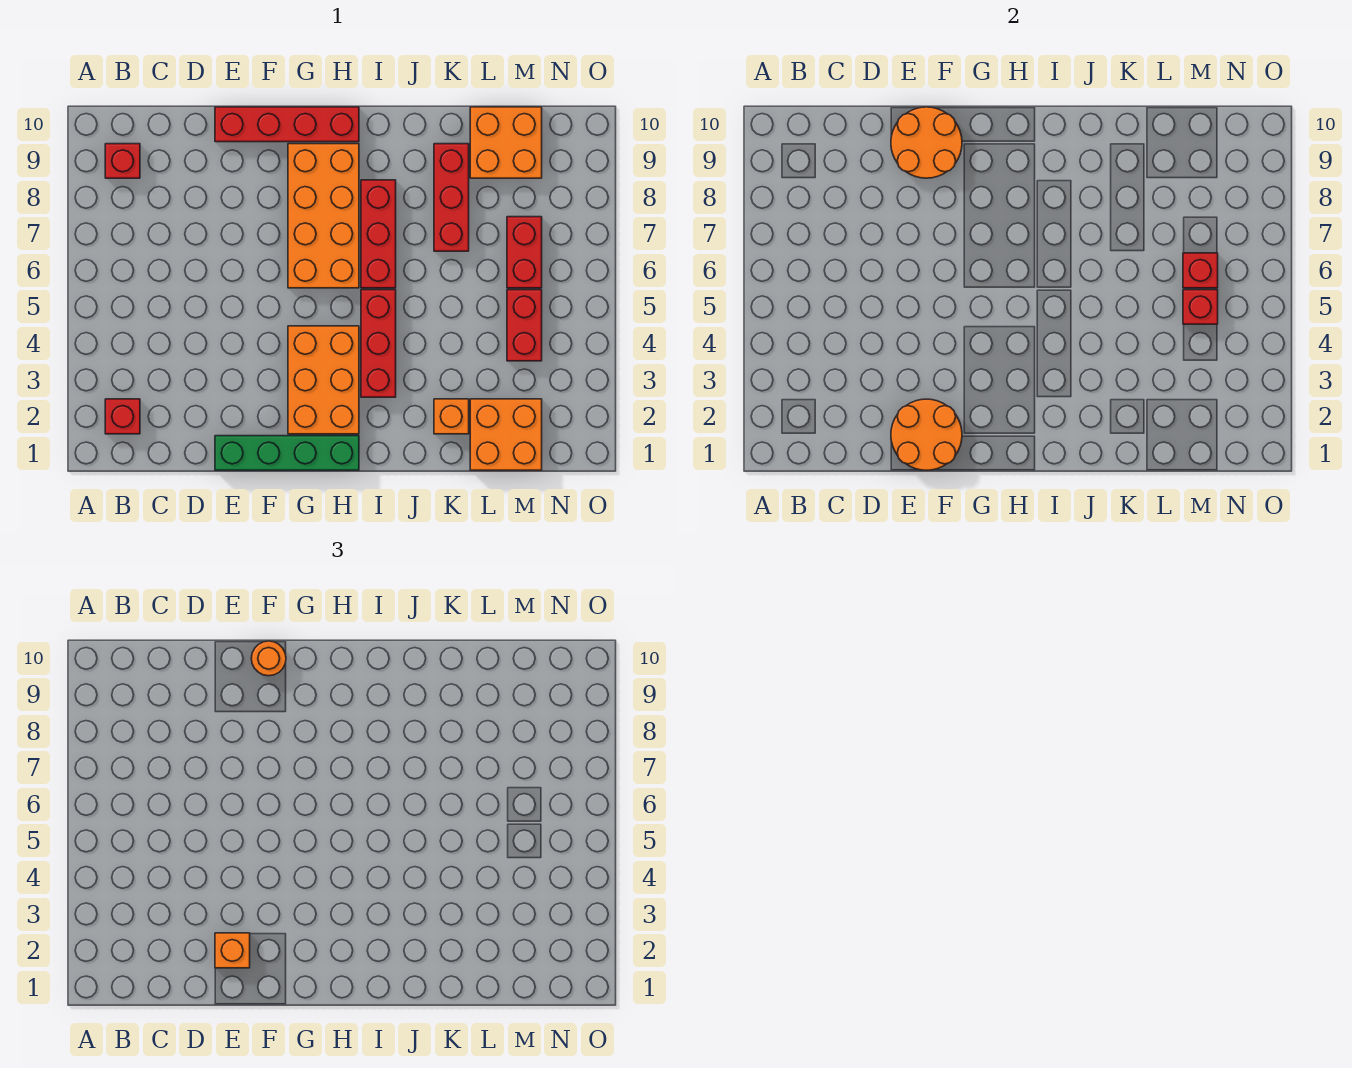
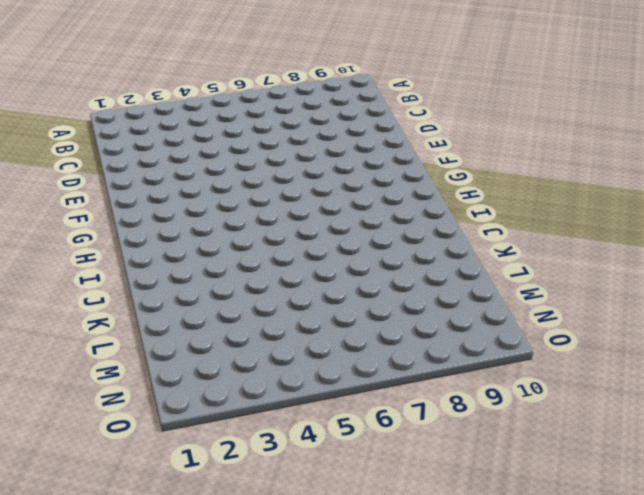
none -> red 1x1 brick [105,399,140,434]
none -> red 1x1 brick [105,144,140,178]
none -> green 1x4 brick [215,436,359,470]

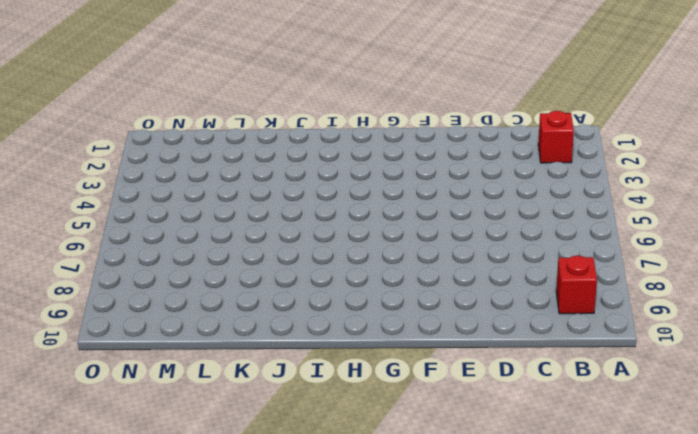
none -> green 1x4 brick [215,436,359,470]
none -> red 1x4 brick [215,107,359,142]
none -> orange 2x3 brick [288,326,359,434]

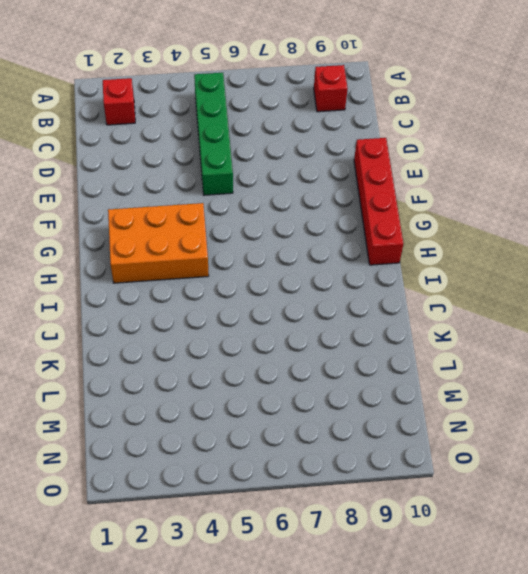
green 1x4 brick [194,73,233,195] -> green 1x4 brick moved to [215,436,359,470]
none -> orange 2x4 brick [288,144,359,288]
none -> red 1x3 brick [361,290,396,397]
none -> red 1x3 brick [361,180,396,288]

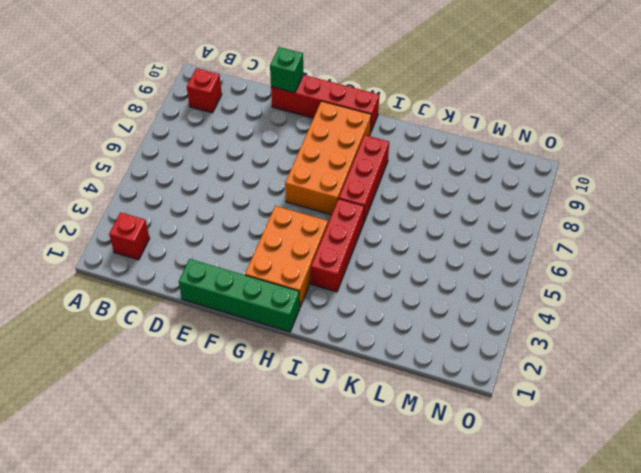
green 1x1 brick [270,47,303,93] -> orange 2x2 round brick [891,107,962,178]
none -> orange 1x1 brick [434,399,469,434]
none -> red 1x3 brick [434,144,469,251]
none -> orange 2x2 brick [470,399,542,470]

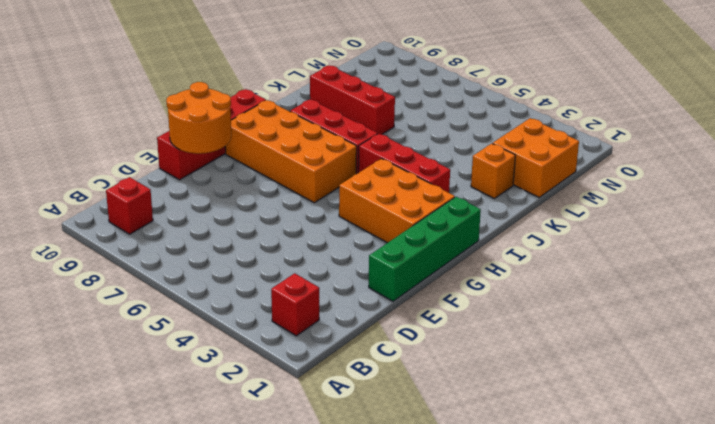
none -> orange 2x2 brick [470,107,542,178]
none -> red 1x2 brick [507,290,542,361]
none -> red 1x2 brick [507,217,542,288]

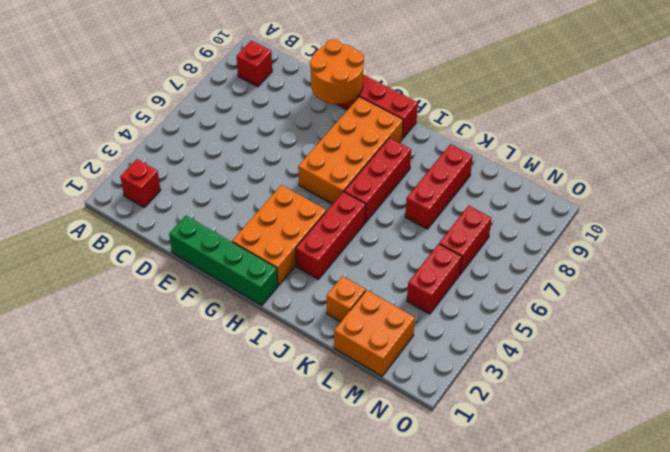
none -> orange 2x2 brick [470,107,542,178]
none -> orange 2x2 round brick [891,399,962,470]
none -> red 1x1 brick [1183,290,1218,324]

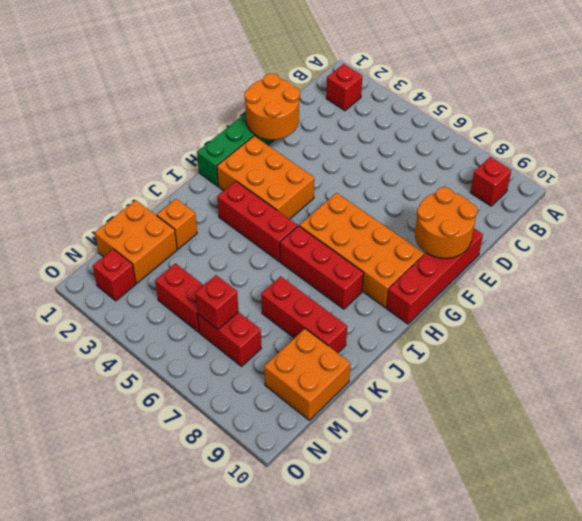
red 1x1 brick [93,249,136,301] -> red 1x1 brick moved to [1183,290,1218,324]
none -> orange 1x1 brick [215,933,250,968]
none -> orange 1x1 round brick [251,641,286,676]

